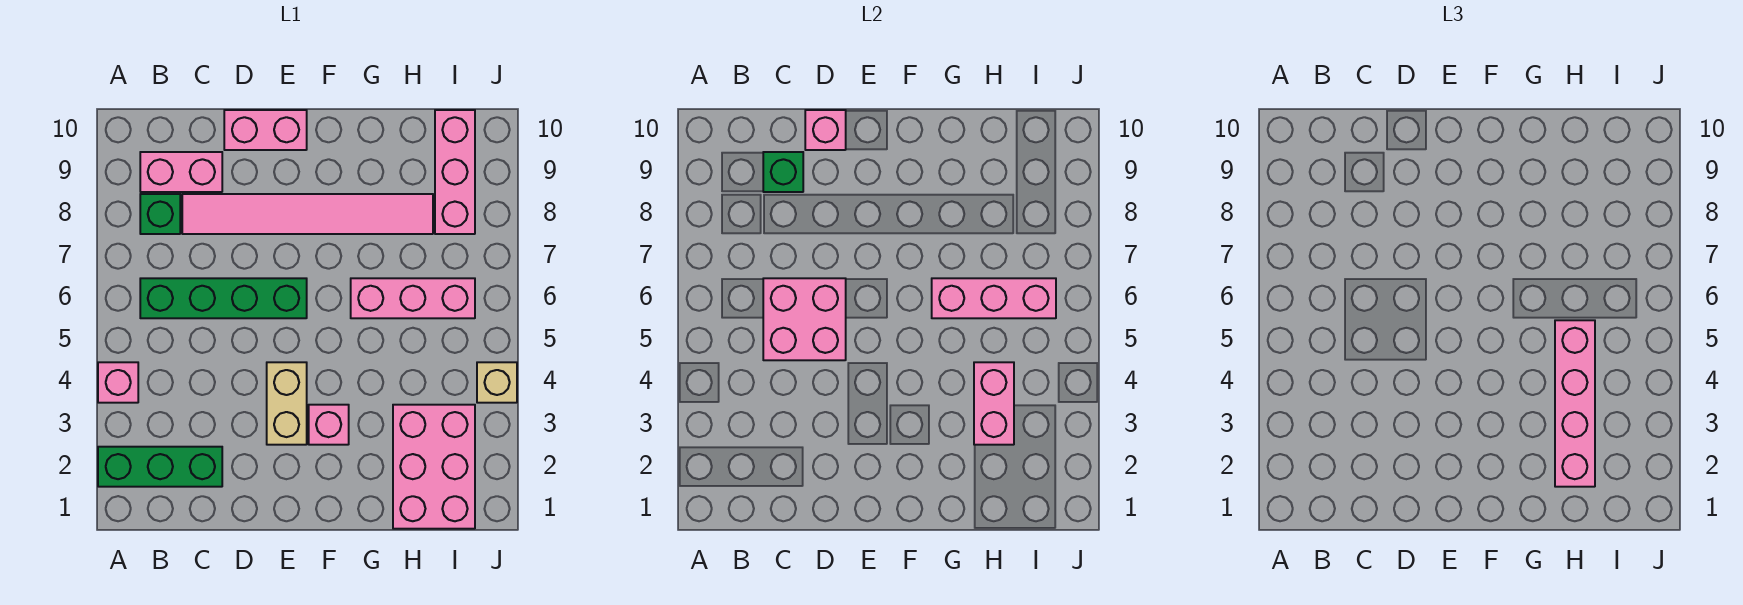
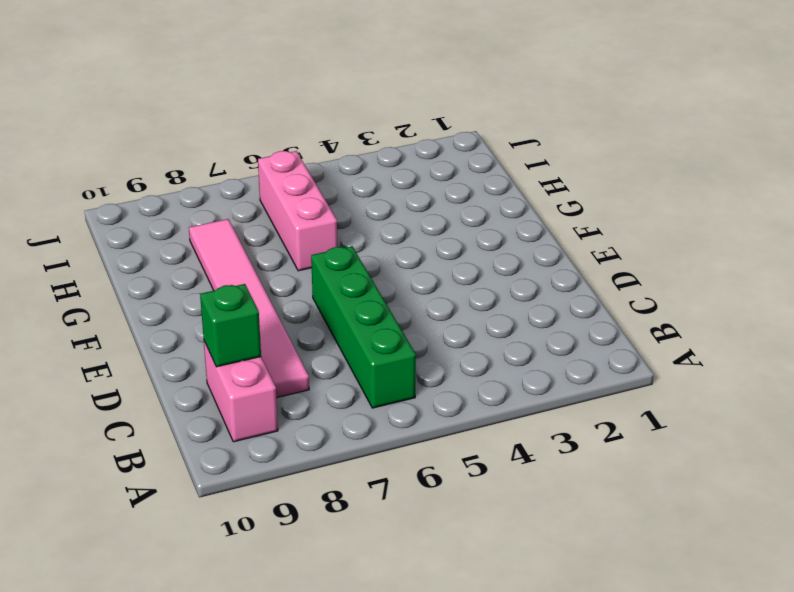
none -> green 1x3 brick [98,447,222,487]
none -> pink 1x1 brick [98,362,138,403]
none -> green 1x1 brick [140,194,180,234]

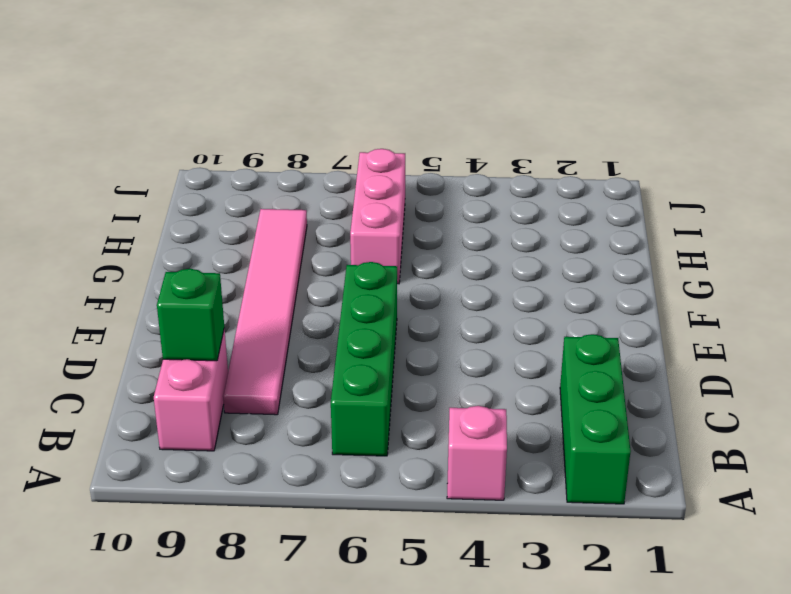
none -> green 1x1 brick [140,194,180,234]
none -> pink 1x2 brick [224,110,307,150]
none -> tan 1x2 brick [267,362,307,445]

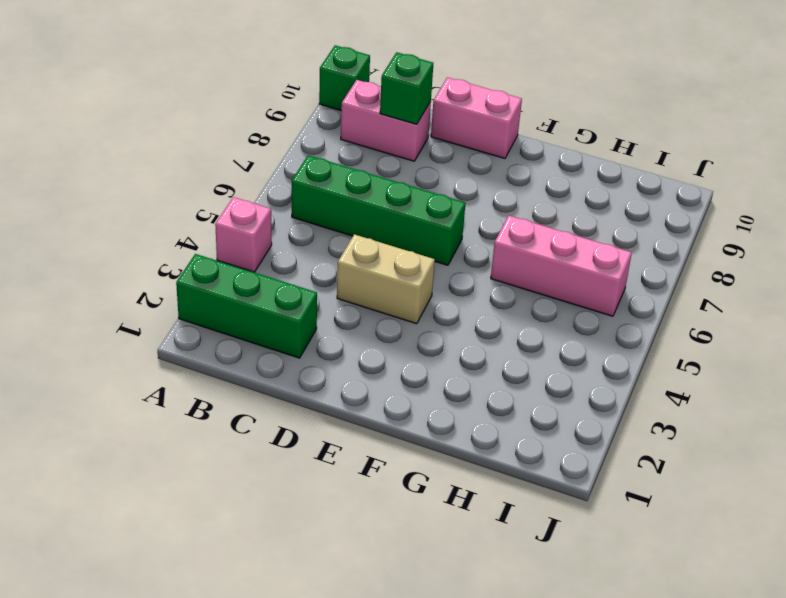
green 1x1 brick [319,45,370,110] -> green 1x1 brick moved to [140,194,180,234]
tan 1x2 brick [337,234,435,324] -> tan 1x2 brick turned to [267,362,307,445]
none -> pink 1x6 tile [182,194,433,234]
none -> pink 1x1 brick [309,405,349,445]
none -> pink 2x3 brick [393,405,475,529]

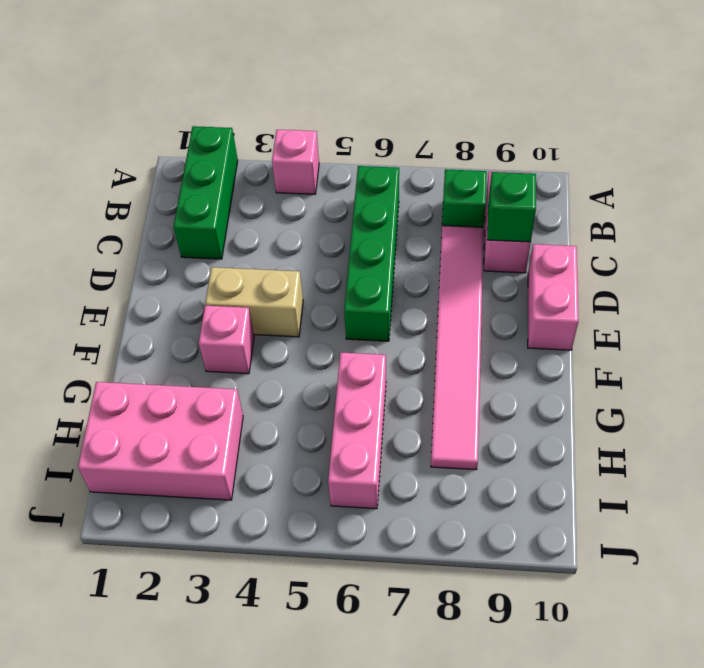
none -> pink 1x3 brick [435,110,475,234]
none -> tan 1x1 brick [477,362,517,403]
none -> pink 2x2 brick [763,278,846,360]

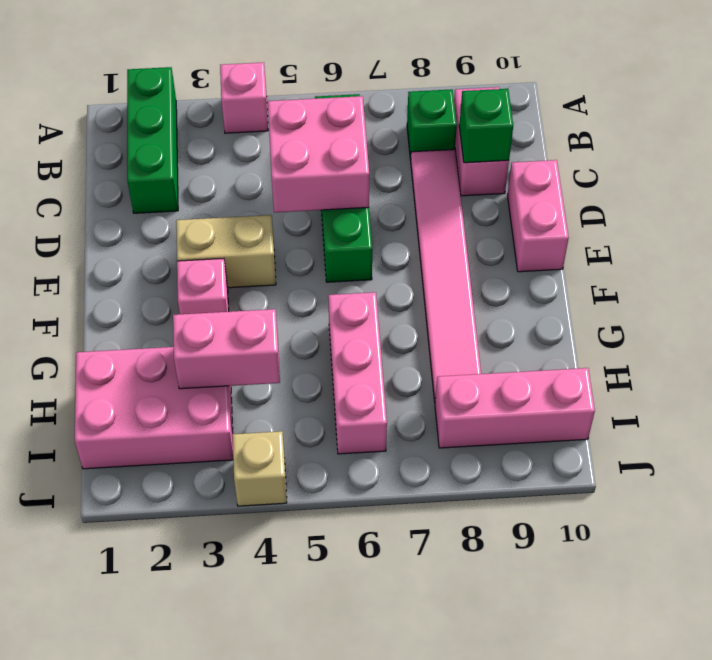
none -> pink 1x1 brick [805,110,846,150]
none -> pink 1x3 brick [932,278,1056,318]
none -> pink 1x4 brick [1555,320,1595,487]

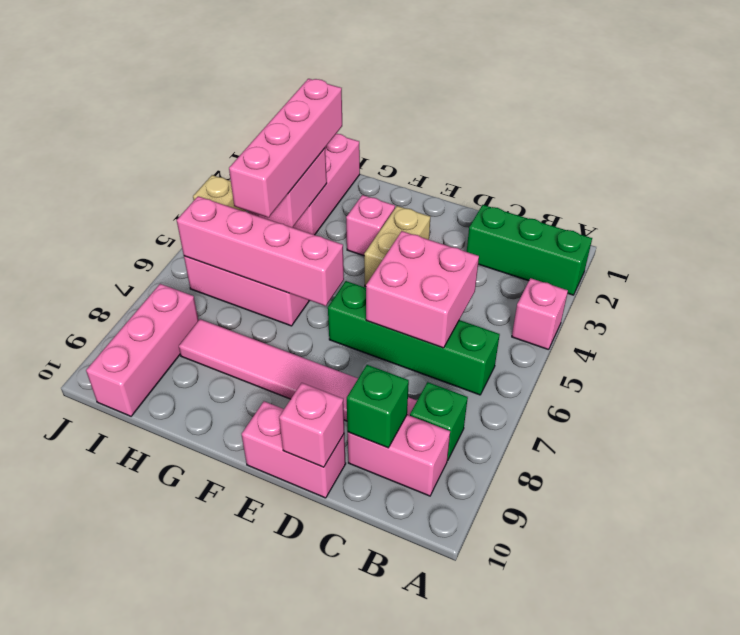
pink 1x4 brick [177,196,344,306] -> pink 1x3 brick [932,278,1056,318]

